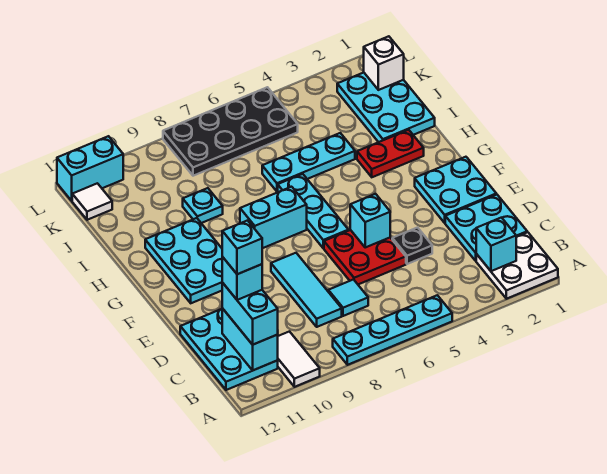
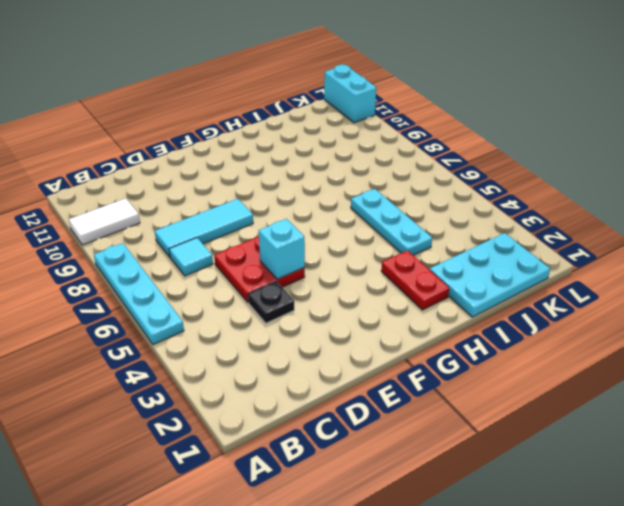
none -> white 2x2 plate [476,232,558,299]
none -> cyan 2x3 plate [180,309,278,390]
none -> cyan 2x2 plate [445,194,527,261]

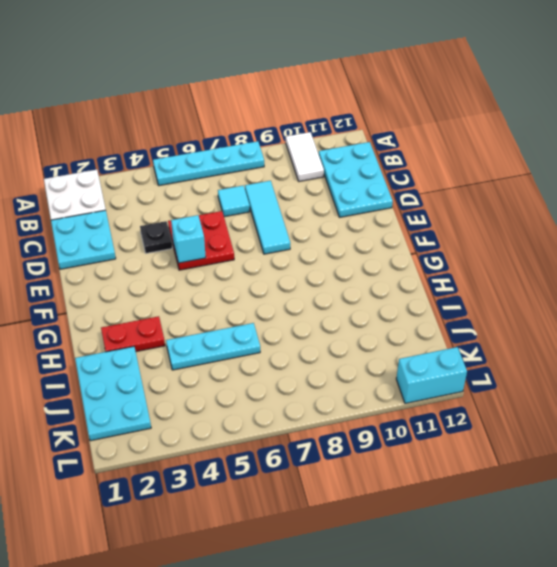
none -> cyan 2x2 plate [415,157,496,223]
none -> cyan 1x3 plate [278,174,348,248]
none -> cyan 2x3 plate [145,218,223,303]

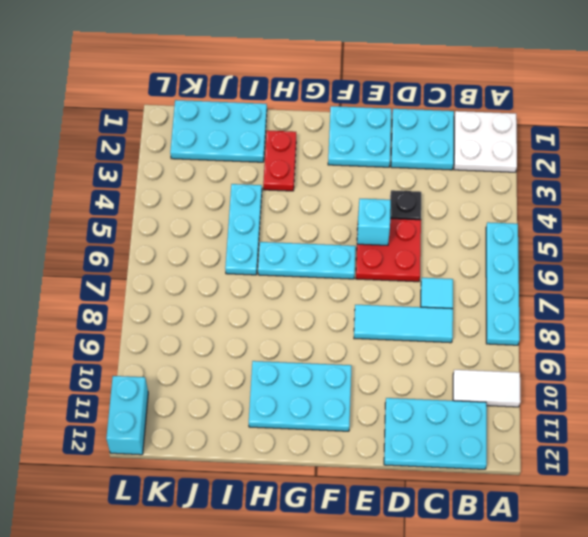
none -> cyan 1x2 brick [240,187,307,248]
none -> cyan 1x1 plate [183,188,223,223]
none -> black 2x4 plate [163,87,298,176]

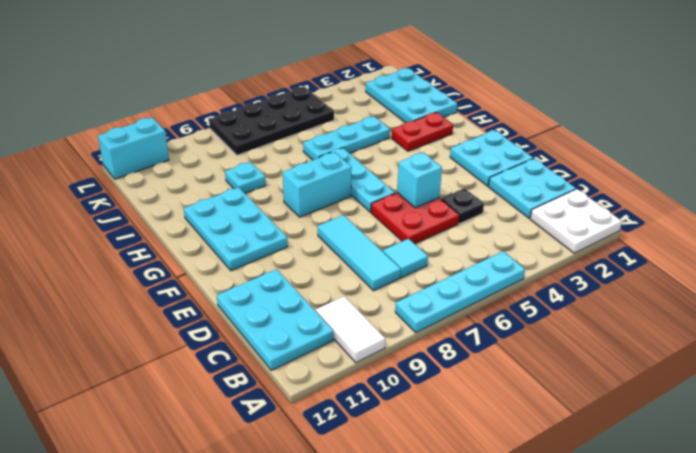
none -> white 1x1 tile [72,183,112,220]
none -> cyan 1x1 brick [476,218,516,271]
none -> cyan 1x2 brick [222,308,278,370]

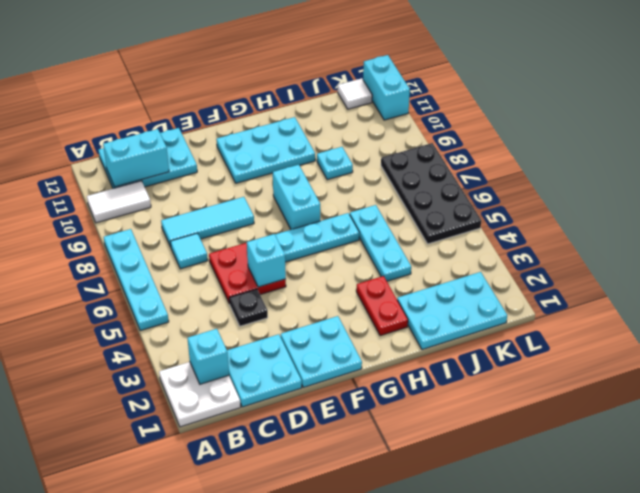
none -> white 1x1 brick [364,36,404,90]
none -> cyan 1x2 brick [222,283,278,345]
none -> cyan 1x1 brick [222,257,262,300]

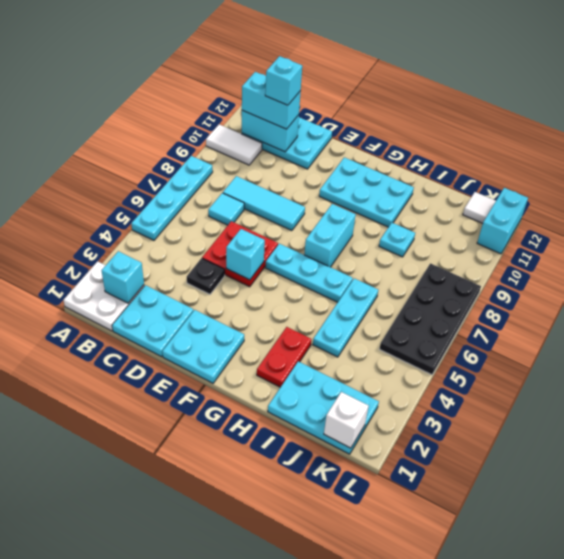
none -> cyan 1x1 brick [222,221,262,274]

